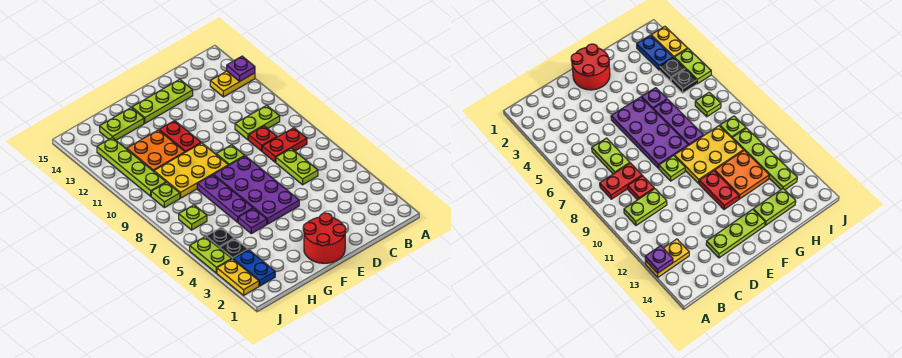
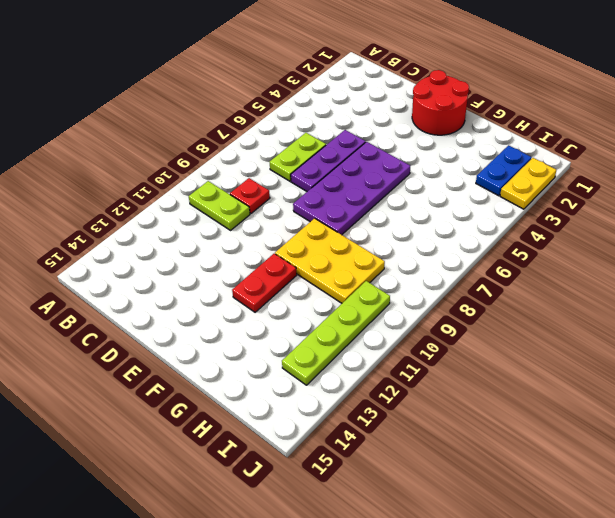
purple 1x3 plate [291,130,366,191] -> purple 1x3 plate moved to [197,175,253,222]
none -> yellow 1x2 plate [210,71,255,97]
none -> red 1x2 plate [262,128,307,162]
none -> lime 1x3 plate [132,79,193,123]

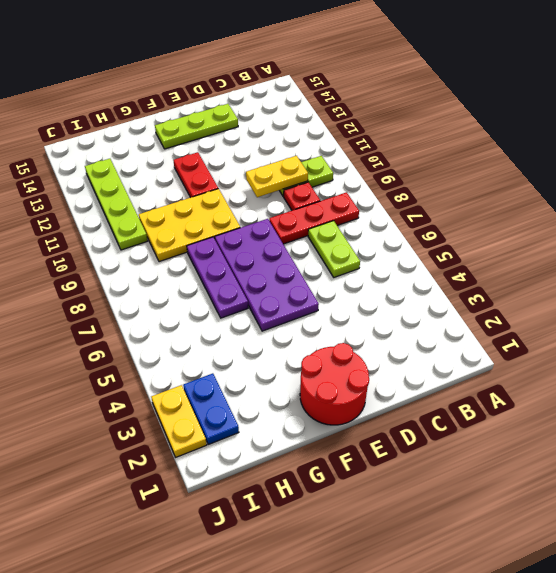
red 1x3 plate [269,192,359,244] -> red 1x2 plate [262,128,307,162]
yellow 1x2 plate [246,156,308,197] -> yellow 1x2 plate moved to [210,71,255,97]
none -> lime 1x1 plate [216,145,245,166]
none -> purple 1x1 plate [238,208,267,234]
none -> orange 2x2 plate [127,130,185,171]

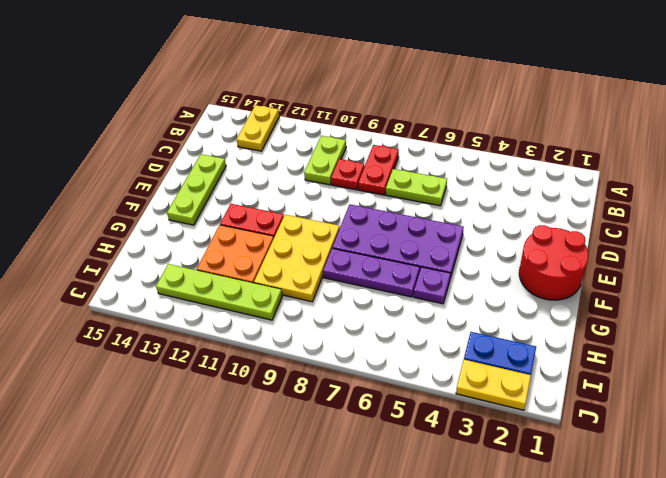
none -> lime 1x1 plate [216,145,245,166]
none -> lime 1x2 plate [100,108,144,140]
none -> black 1x1 plate [220,238,248,259]

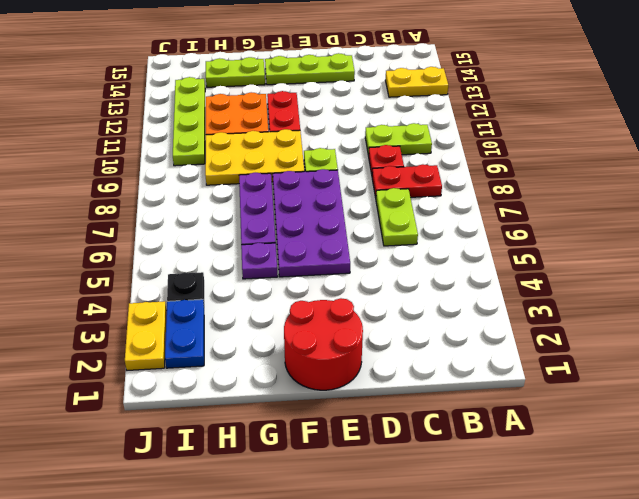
none -> black 1x1 plate [206,227,234,248]
none -> lime 1x1 plate [179,205,207,230]
none -> lime 1x1 plate [151,182,180,208]

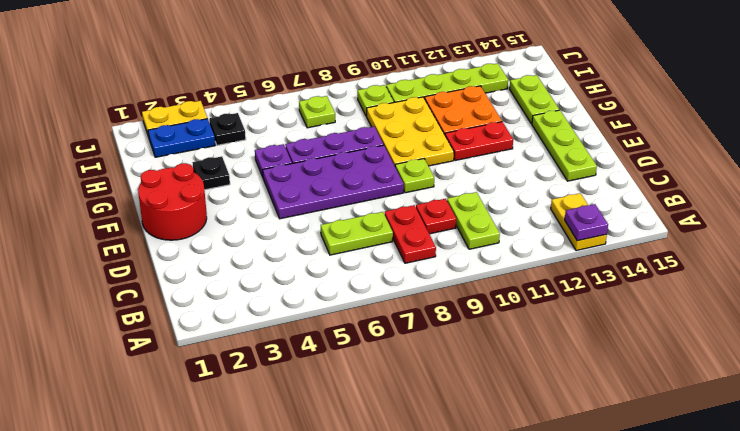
black 1x1 plate [193,156,230,190] -> black 1x1 plate moved to [206,227,234,248]
none -> lime 1x2 plate [190,237,231,273]

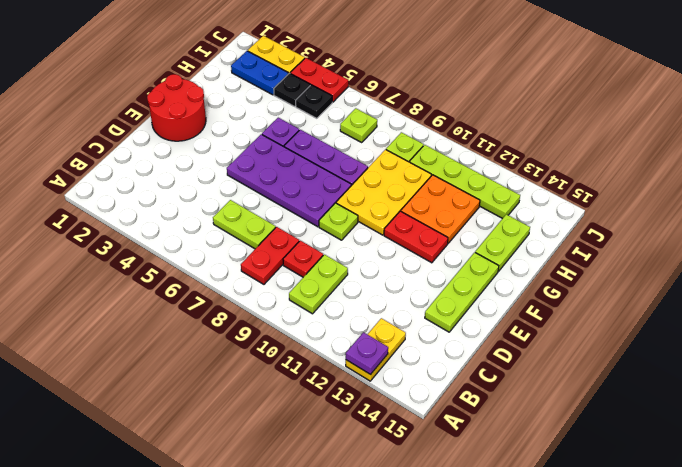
red 1x2 plate [290,58,348,102] -> lime 1x2 plate [190,237,231,273]

